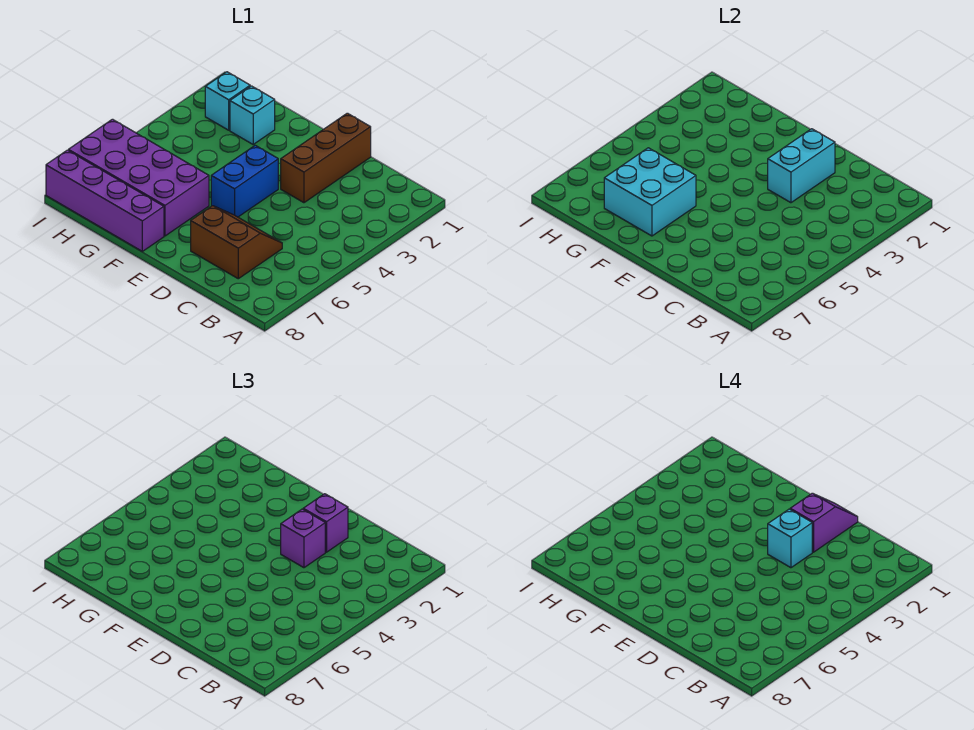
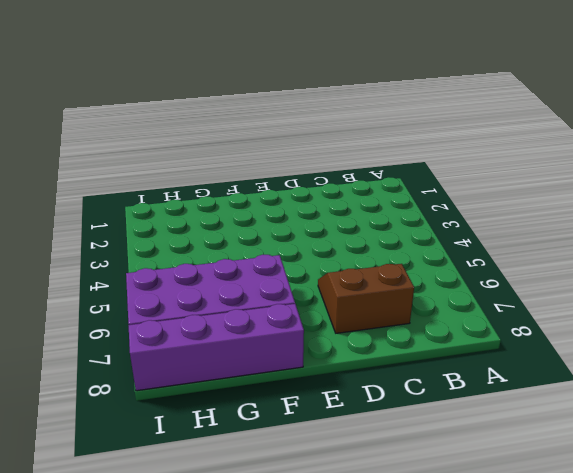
none -> brown 1x3 brick [281,113,371,203]
none -> blue 1x2 brick [211,145,278,217]
none -> cyan 1x1 brick [230,86,275,144]

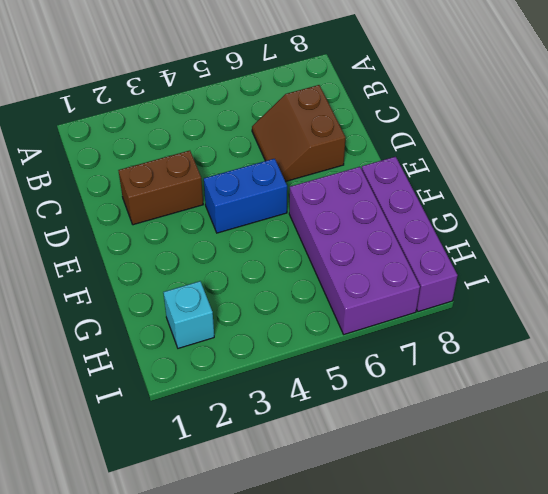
brown 1x2 brick [118,151,203,225] -> brown 1x3 brick [281,113,371,203]
none -> cyan 1x1 brick [230,86,275,144]
none -> cyan 1x2 brick [768,129,835,203]
none -> cyan 2x2 brick [604,148,696,236]

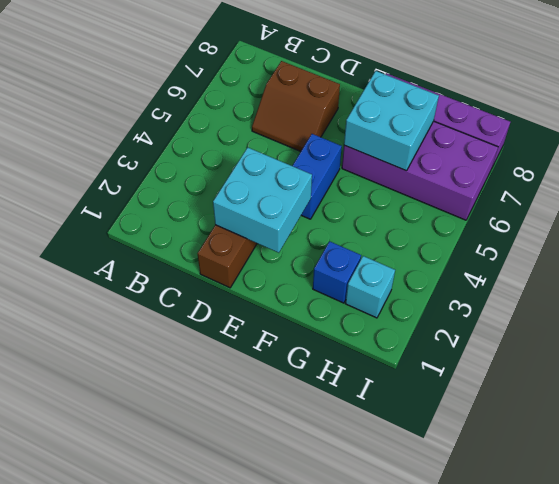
cyan 2x2 brick [213,147,312,253] -> cyan 1x2 brick [768,129,835,203]
blue 1x1 brick [313,241,361,303] -> cyan 1x1 brick [230,86,275,144]
none -> purple 1x1 brick [303,494,348,552]
none -> purple 1x1 brick [281,509,325,568]
none -> purple 1x2 slope [790,493,858,552]

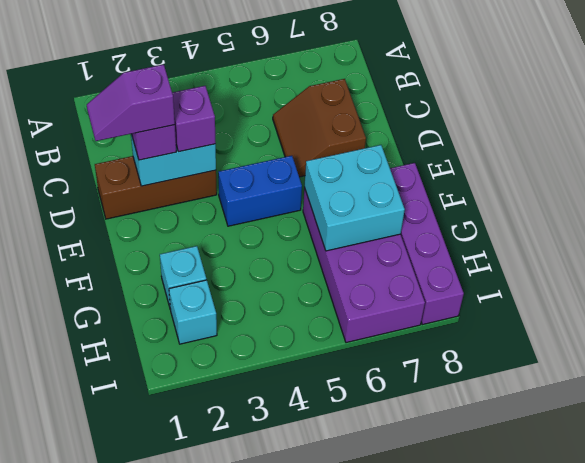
none -> cyan 1x1 brick [768,509,812,568]

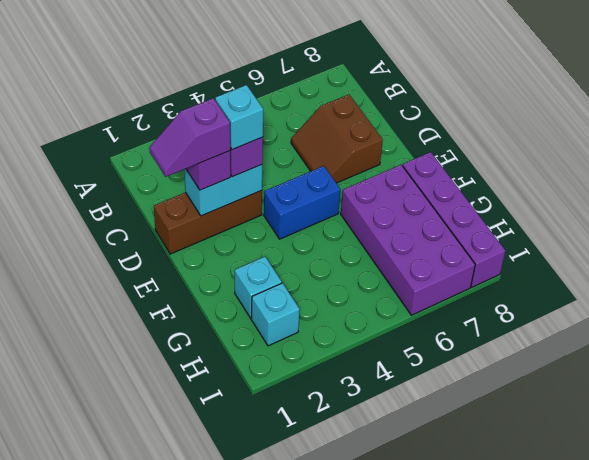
none -> cyan 2x2 brick [604,148,696,236]

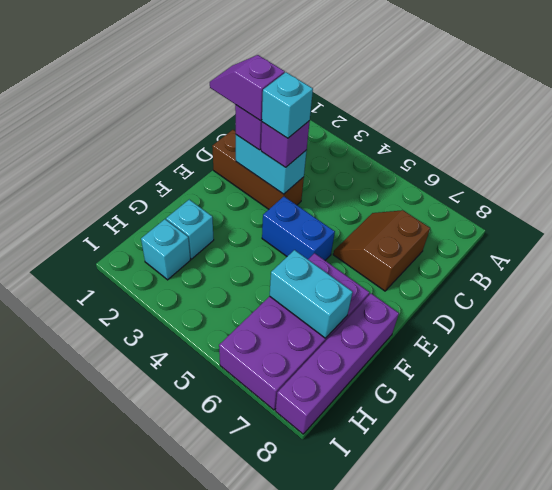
cyan 1x2 brick [270,250,353,338] -> cyan 2x2 brick [604,148,696,236]

